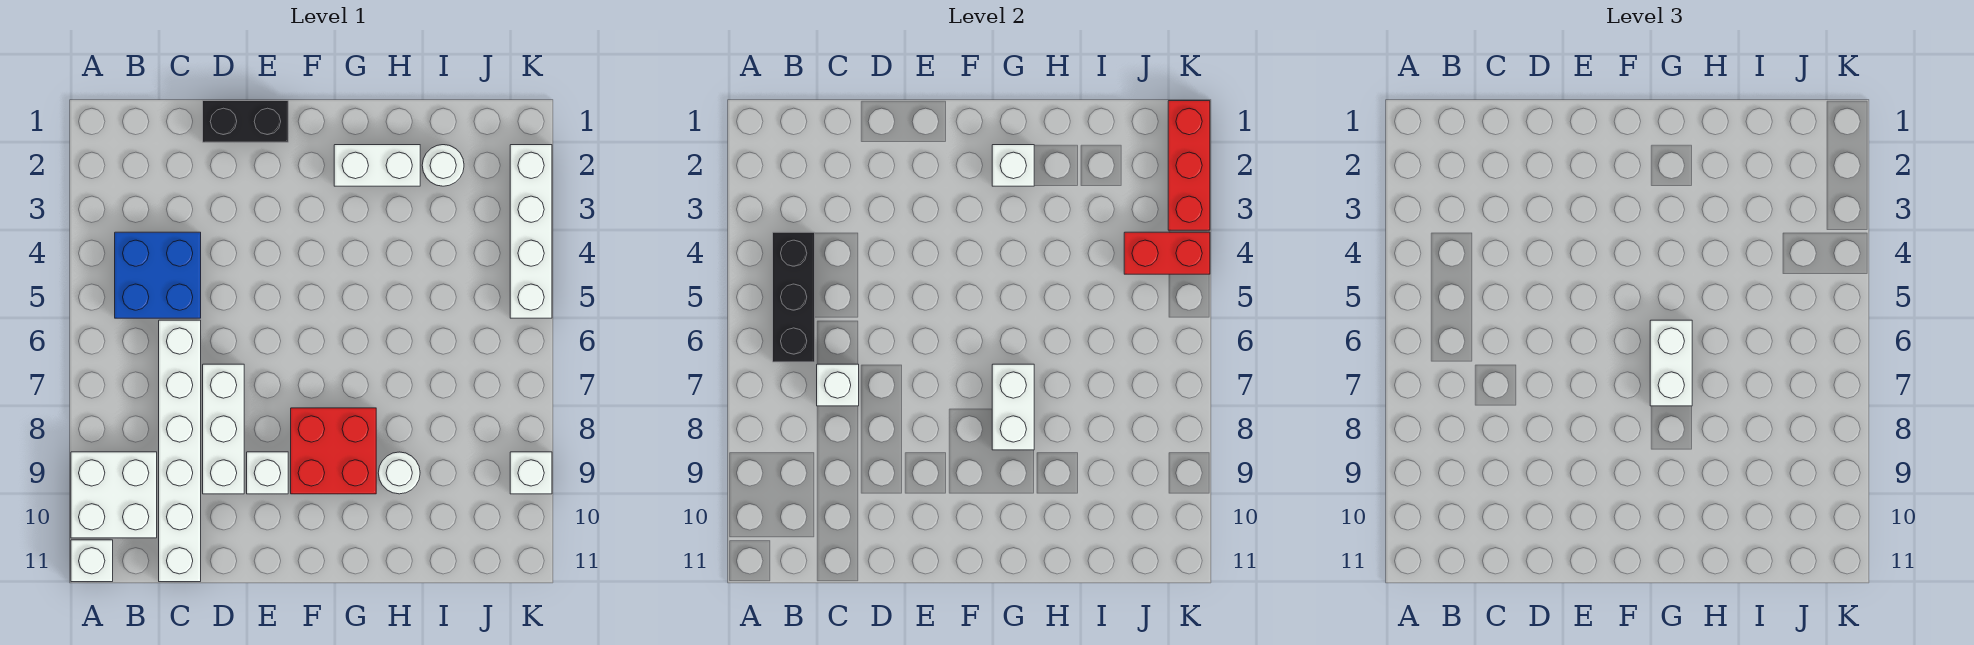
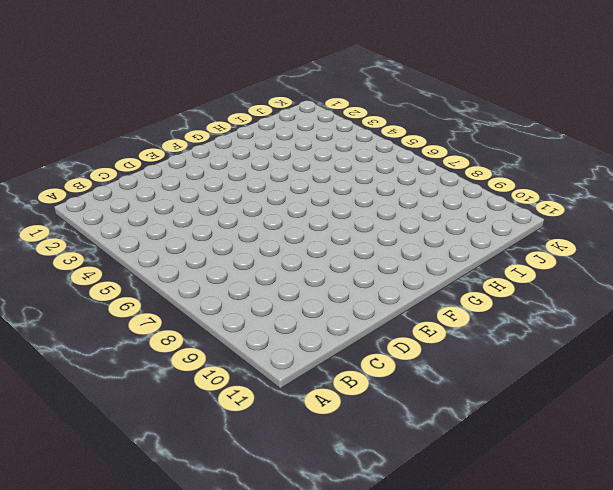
none -> white 2x2 brick [71,452,157,538]
none -> white 1x1 brick [71,540,113,582]
none -> blue 2x2 brick [115,232,201,318]

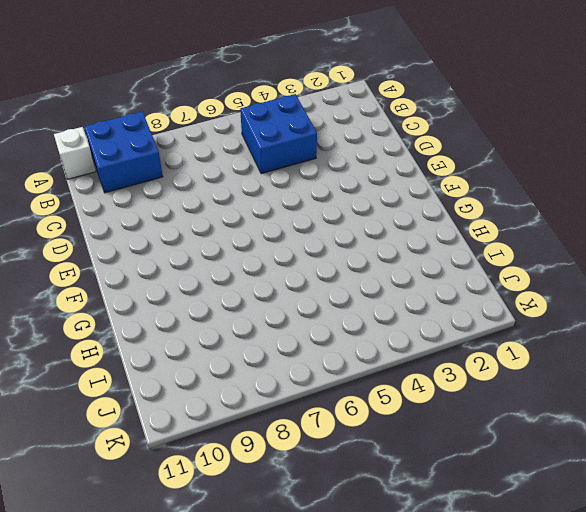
blue 2x2 brick [84,112,163,193] -> white 2x2 brick [71,452,157,538]
none -> white 1x6 brick [159,320,201,582]
none -> black 1x2 brick [203,101,288,142]
none -> white 1x3 brick [203,364,244,494]

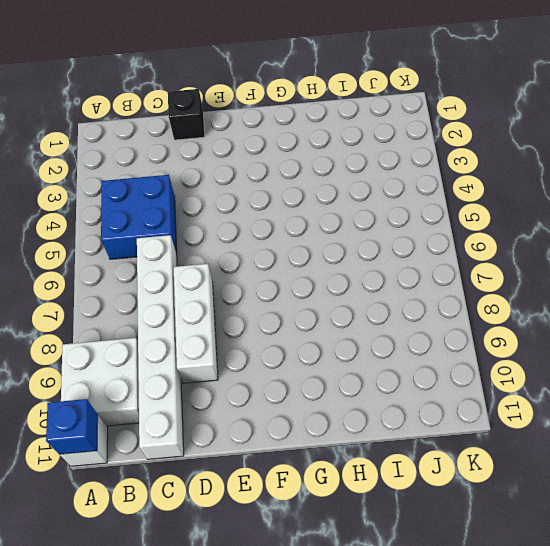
blue 1x1 brick [46,399,98,454] -> none
black 1x1 brick [168,89,205,140] -> black 1x2 brick [203,101,288,142]
none -> white 1x1 brick [247,452,288,494]
none -> red 2x2 brick [291,408,376,494]
none -> white 1x2 brick [334,145,420,186]

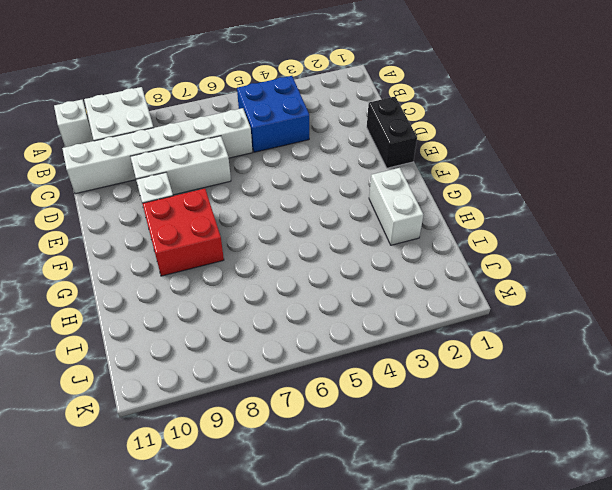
none -> white 1x1 round brick [378,452,420,494]
none -> white 1x1 round brick [422,145,464,186]
none -> white 1x4 brick [510,145,552,318]

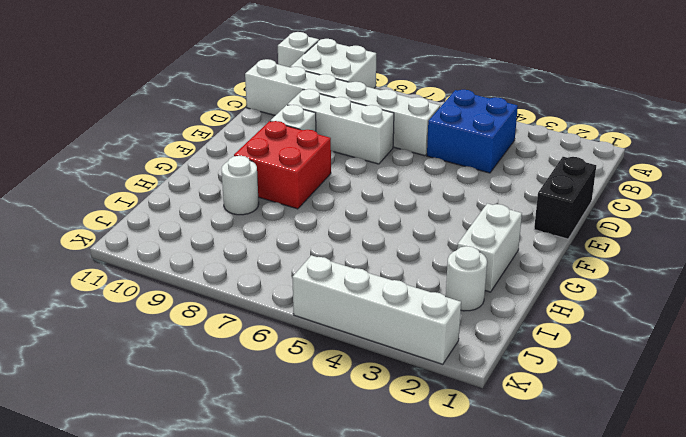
none -> white 1x1 brick [510,452,552,494]
none -> black 1x3 brick [773,232,815,362]
none -> white 1x1 brick [817,364,859,406]

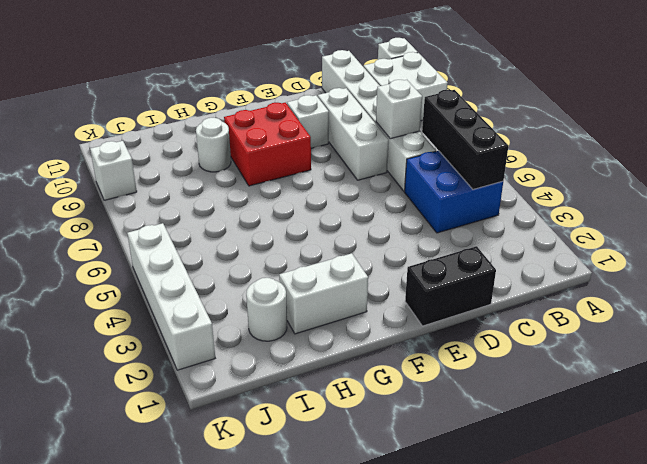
none -> white 1x1 brick [992,145,1034,186]
none -> white 1x2 brick [992,364,1034,450]
none -> red 1x2 brick [1124,232,1210,274]

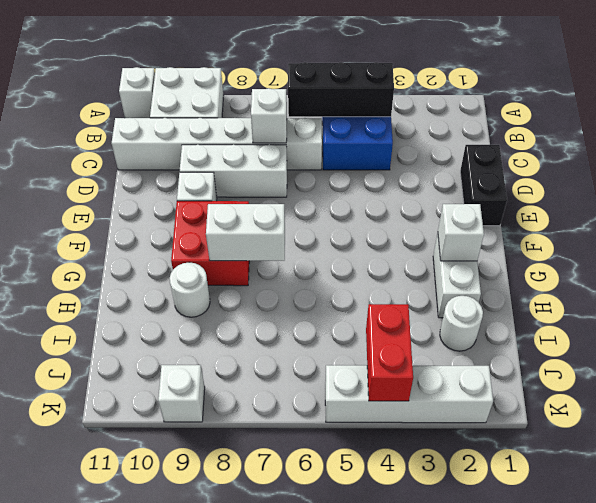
none -> red 1x3 brick [1168,101,1210,230]
none -> white 1x2 brick [1650,320,1692,406]

